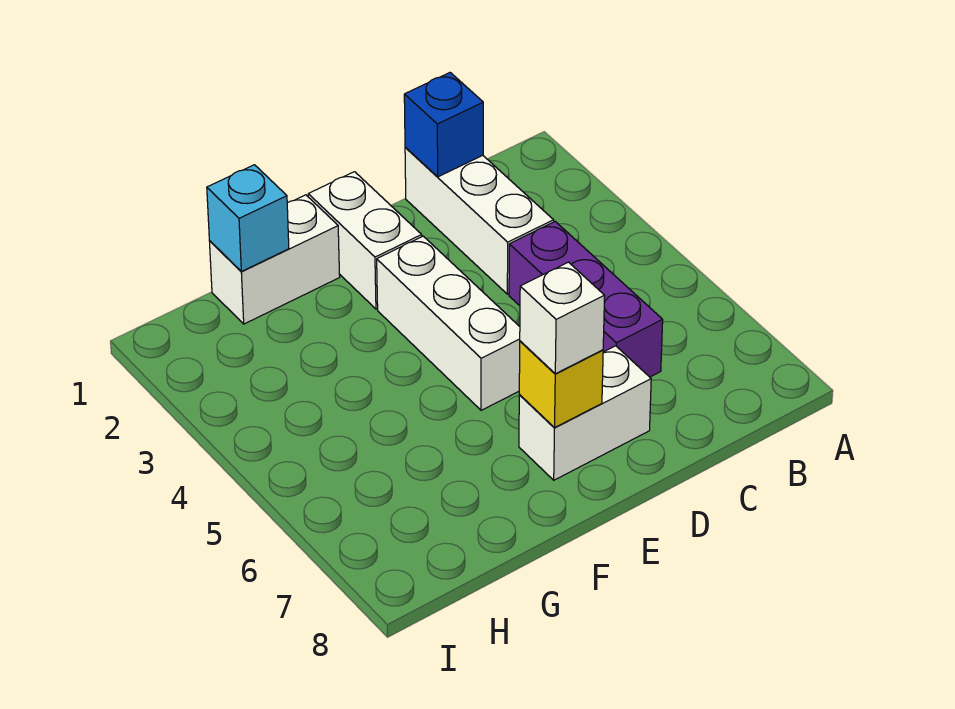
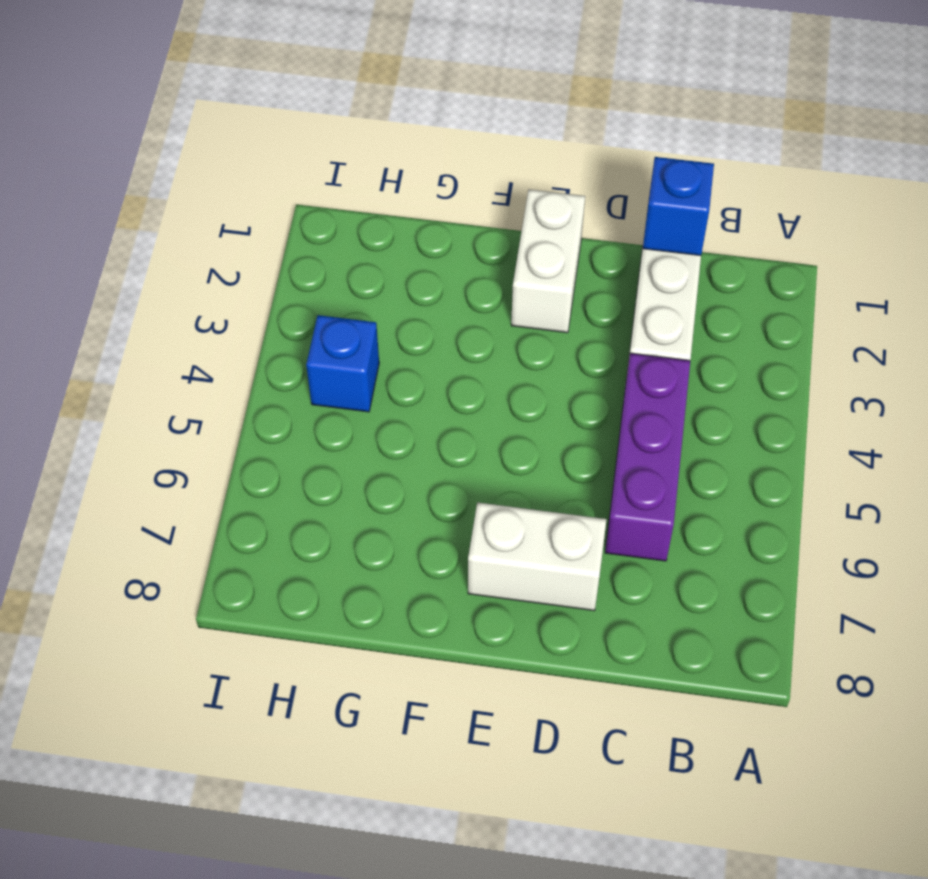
blue 1x1 brick [306,315,379,412] -> none
none -> white 1x3 brick [377,236,520,410]
none -> white 1x2 brick [209,195,340,324]

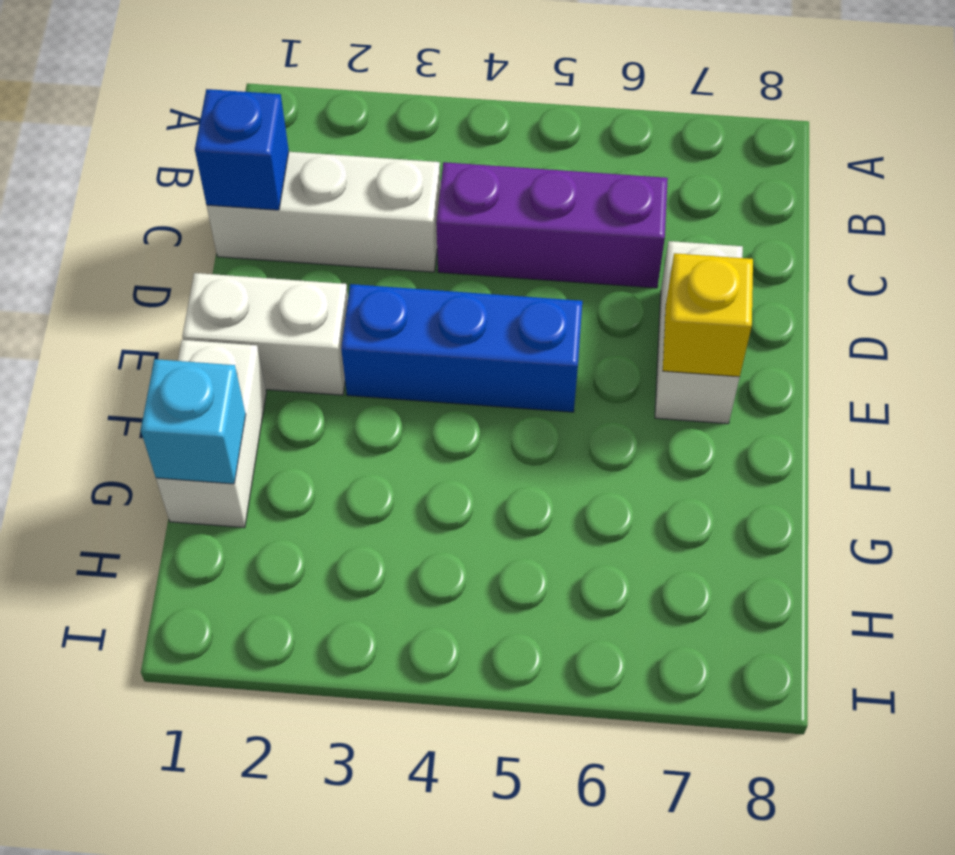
blue 1x3 brick [341,284,582,412] -> white 1x3 brick [377,236,520,410]
none -> white 1x1 brick [520,262,605,374]

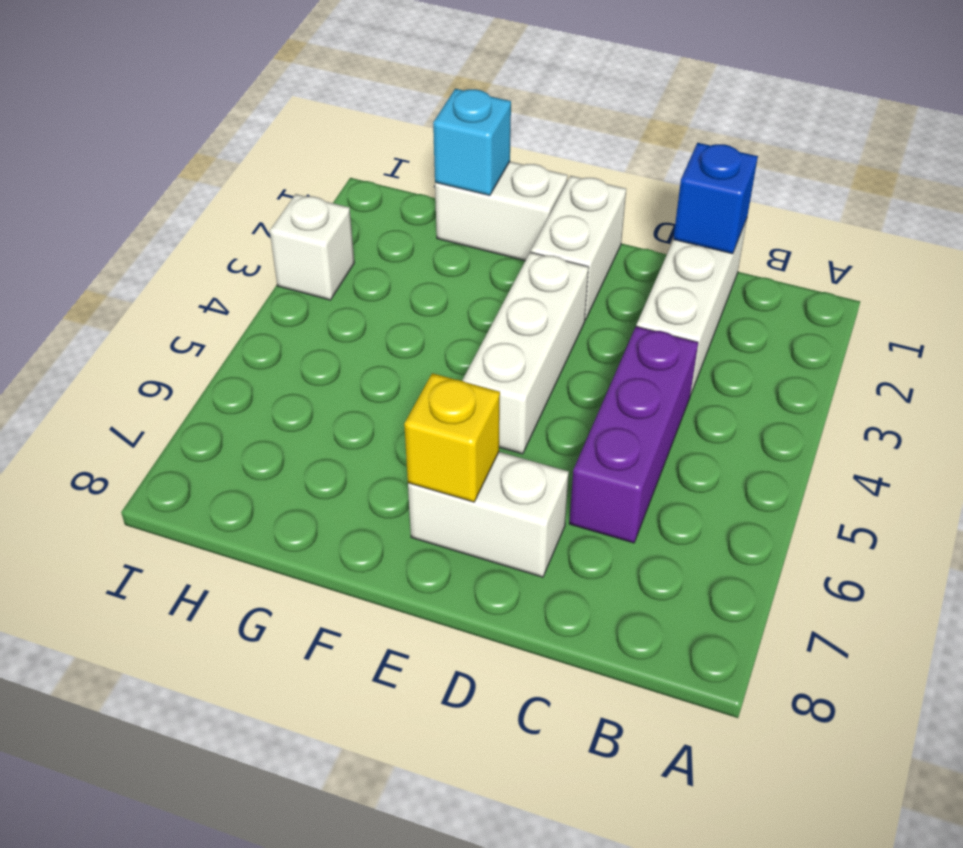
white 1x1 brick [270,194,354,300] -> white 1x1 brick moved to [520,262,605,374]

